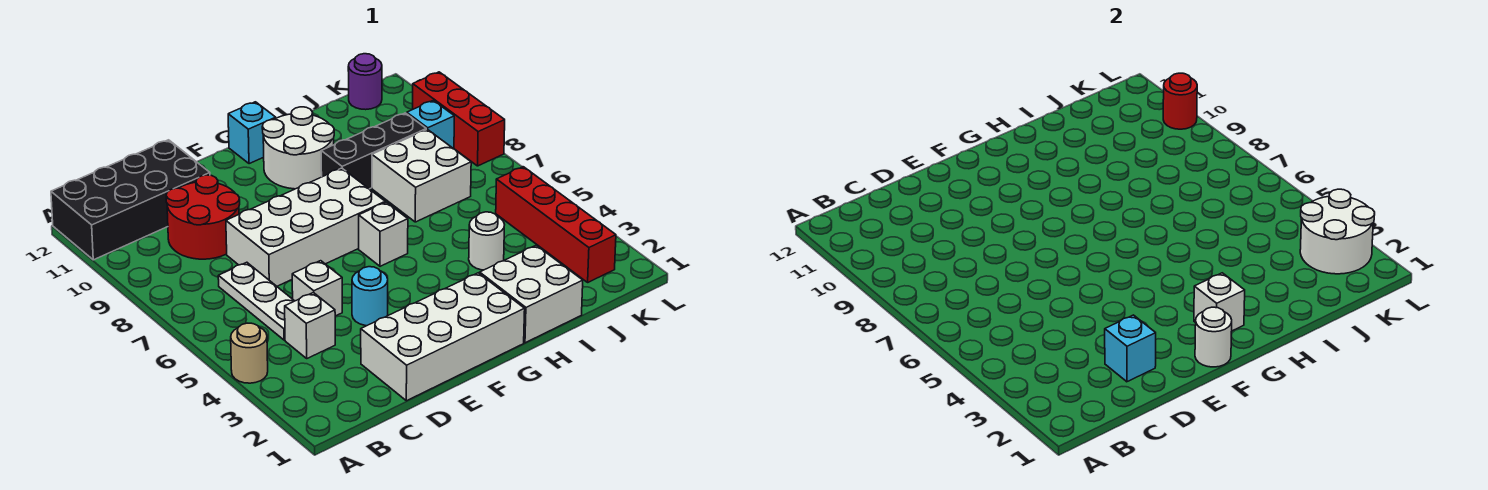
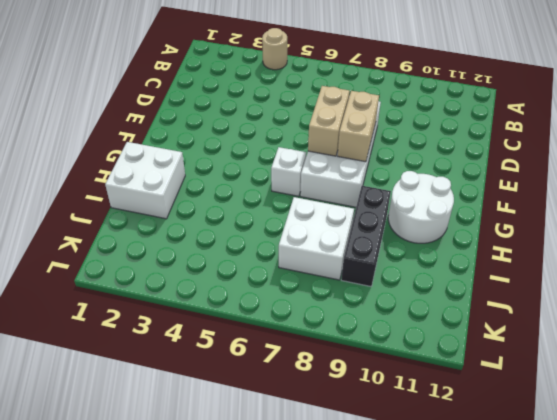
tan 1x2 brick [308,86,350,156] -> none
tan 1x2 brick [338,91,379,162] -> none
none -> black 2x4 brick [51,140,210,260]
none -> white 1x1 brick [285,293,335,358]
none -> white 1x3 plate [218,262,294,340]

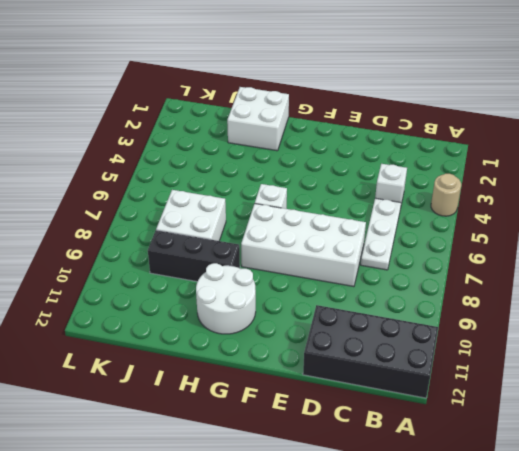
none -> red 2x2 round brick [166,175,240,259]
none -> white 2x4 brick [361,273,525,401]
none -> white 1x1 brick [292,261,342,316]

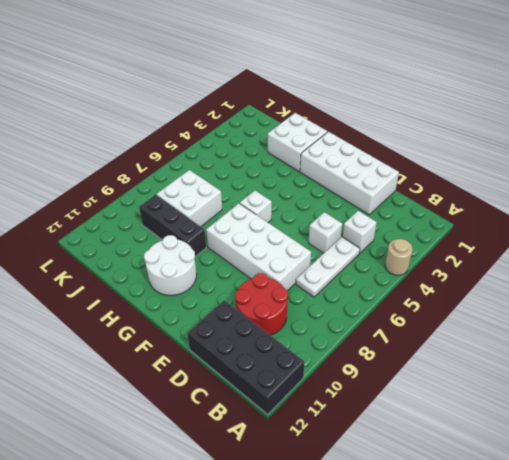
none -> cyan 1x1 round brick [352,267,388,326]
none -> cyan 1x1 brick [228,102,276,164]
none -> white 1x1 round brick [469,212,505,270]

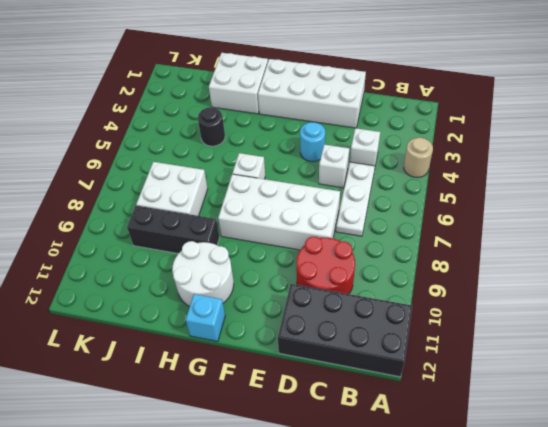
black 1x1 round brick [198,107,225,146] -> white 1x1 round brick [469,212,505,270]
none -> red 1x4 brick [496,167,616,282]
none -> cyan 1x1 brick [407,100,454,149]
none -> purple 1x1 round brick [348,54,382,110]

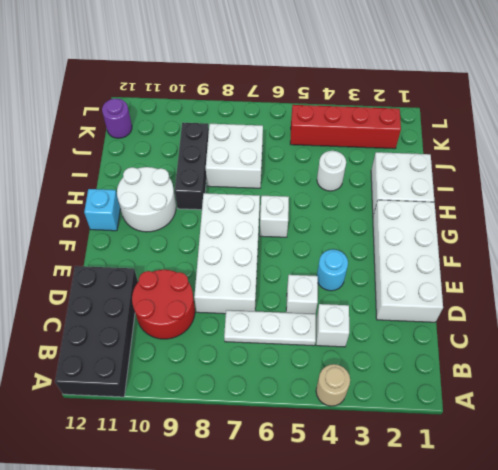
none -> cyan 1x1 brick [407,100,454,149]
none -> red 1x3 brick [413,72,505,166]
none -> cyan 1x1 brick [1105,315,1156,382]

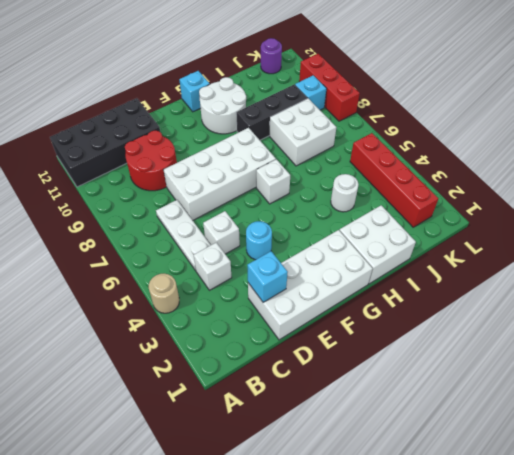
none -> white 1x1 round brick [1195,307,1232,367]
none -> white 1x1 brick [1194,273,1245,331]
none -> white 2x2 round brick [1300,189,1375,274]

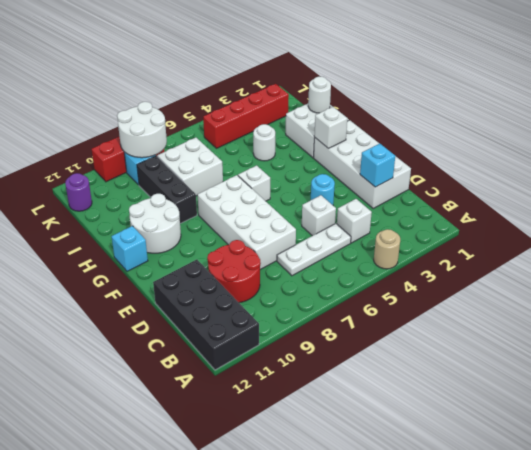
white 1x1 round brick [308,77,331,113] -> white 1x1 round brick moved to [1195,307,1232,367]
white 2x2 round brick [117,102,167,158] -> white 2x2 round brick moved to [1300,189,1375,274]
none -> red 1x1 round brick [1163,73,1197,129]

